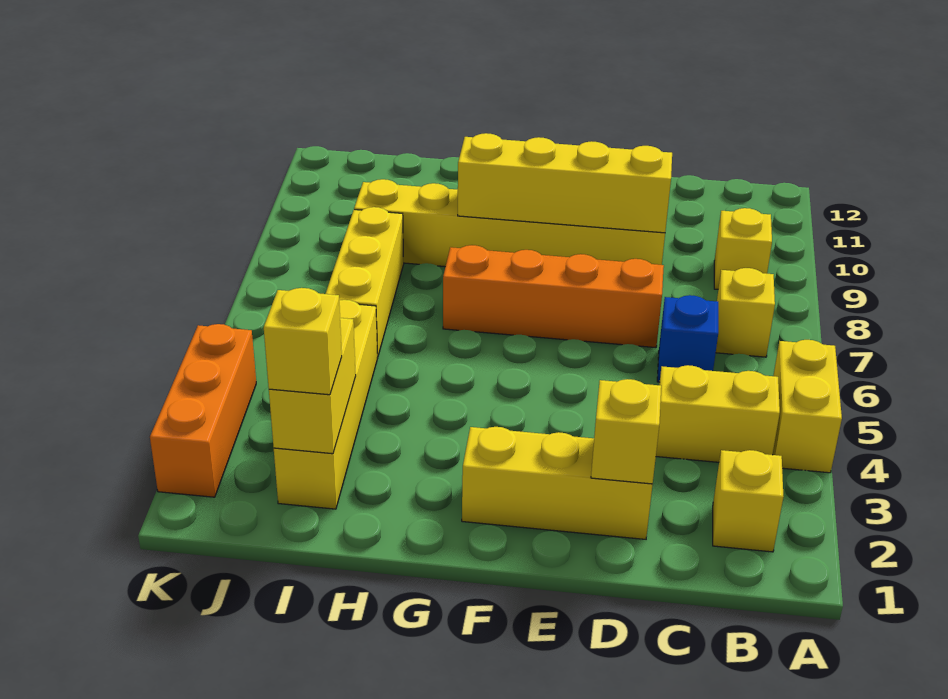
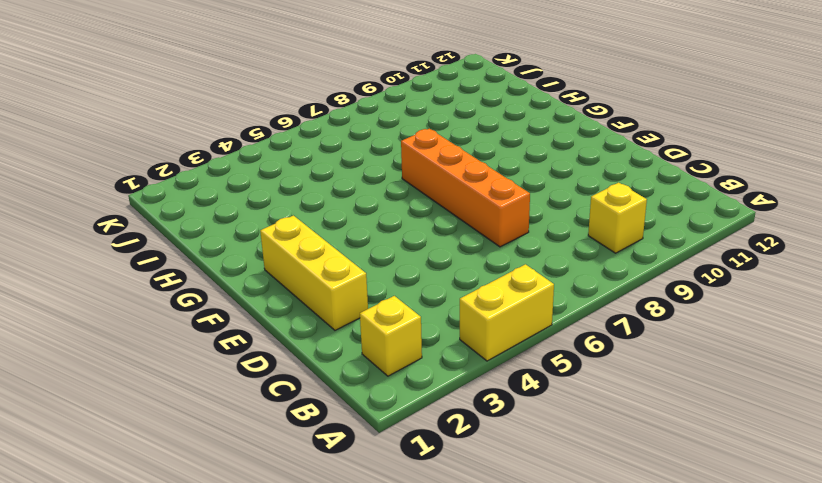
none -> yellow 1x2 brick [656,365,780,462]
none -> yellow 1x1 brick [716,268,775,357]
none -> blue 1x1 brick [657,295,718,382]

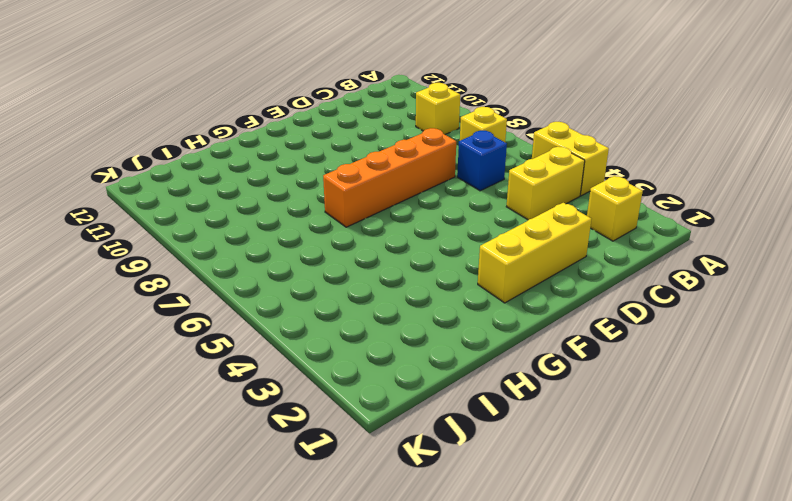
none -> yellow 1x6 brick [354,179,665,267]
none -> yellow 1x4 brick [274,300,378,509]
none -> yellow 1x3 brick [326,207,404,357]

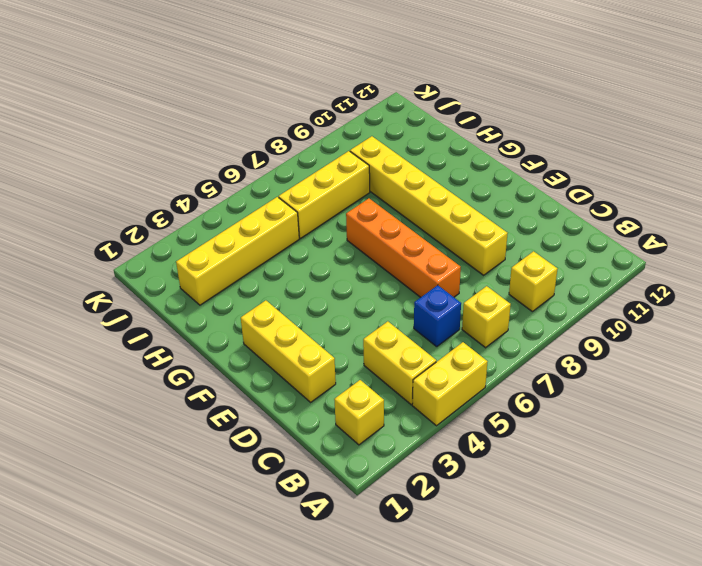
none -> orange 1x3 brick [150,324,256,497]
none -> yellow 1x1 brick [591,379,661,484]
none -> yellow 1x4 brick [458,133,672,233]

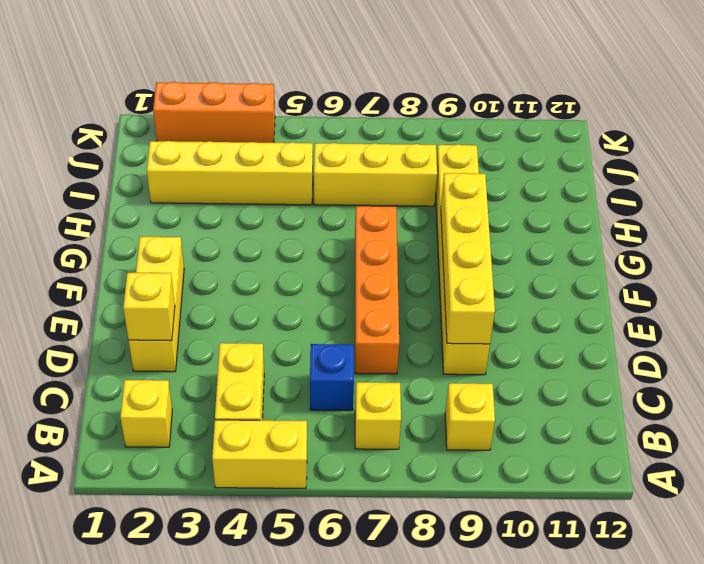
none -> yellow 1x2 brick [269,318,356,454]
none -> yellow 1x1 brick [264,288,342,395]

